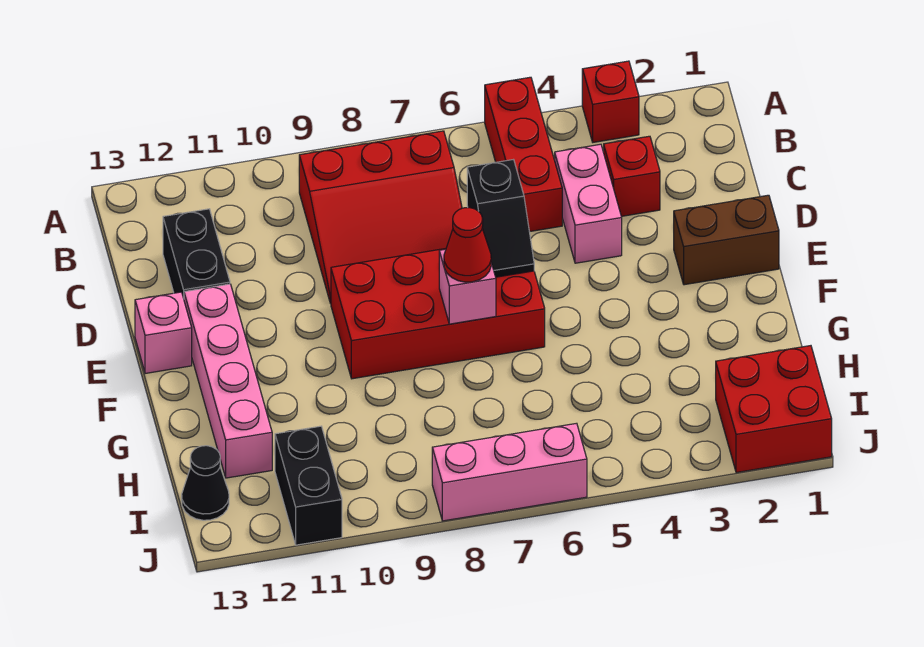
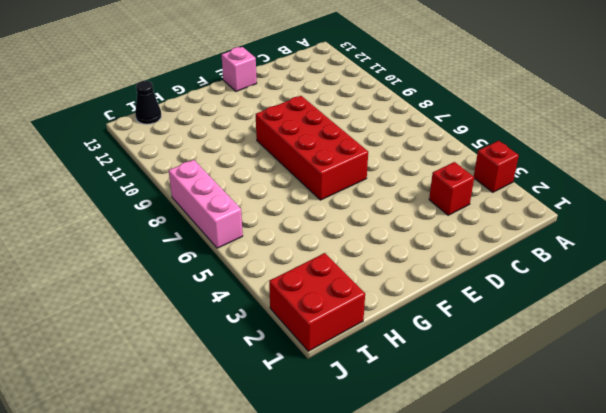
none -> red 1x3 brick [485,77,562,232]
none -> red 3x3 slope [299,131,462,303]
none -> pink 1x2 brick [555,144,622,263]

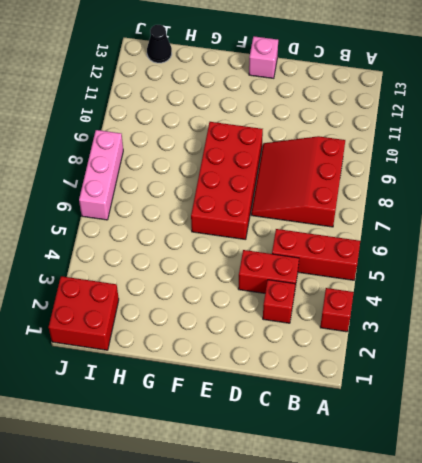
red 1x2 brick [238,250,299,294] -> pink 1x2 brick [555,144,622,263]
none -> black 1x2 brick [163,209,230,298]
none -> brown 1x2 brick [674,195,779,285]
none -> pink 1x4 brick [184,284,272,478]

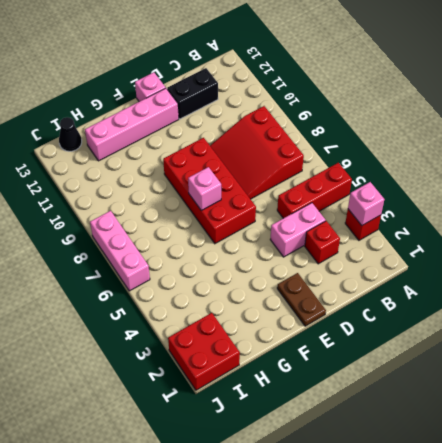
pink 1x1 brick [348,182,384,225] -> none
brown 1x2 plate [277,273,326,326] -> brown 1x2 brick [674,195,779,285]
none -> black 1x2 brick [275,426,342,545]
none -> black 1x2 slope [467,160,534,277]
none -> red 1x1 cone [444,208,491,282]

